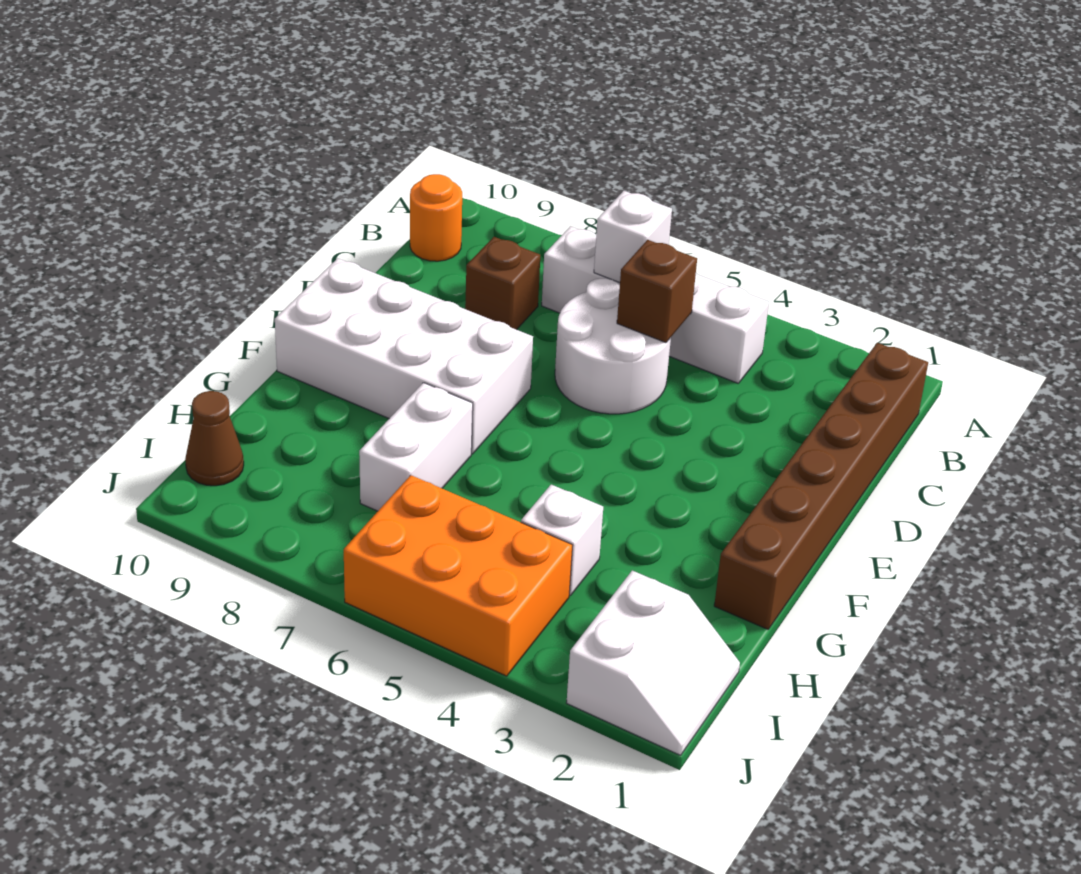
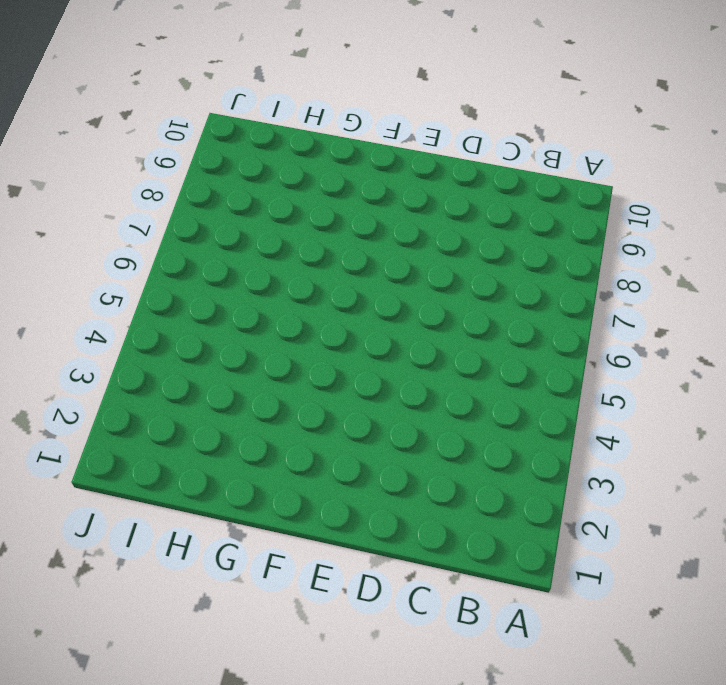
none -> brown 1x6 brick [714,343,928,629]
none -> white 1x4 brick [542,226,769,383]
none -> orange 1x1 round brick [410,174,462,261]

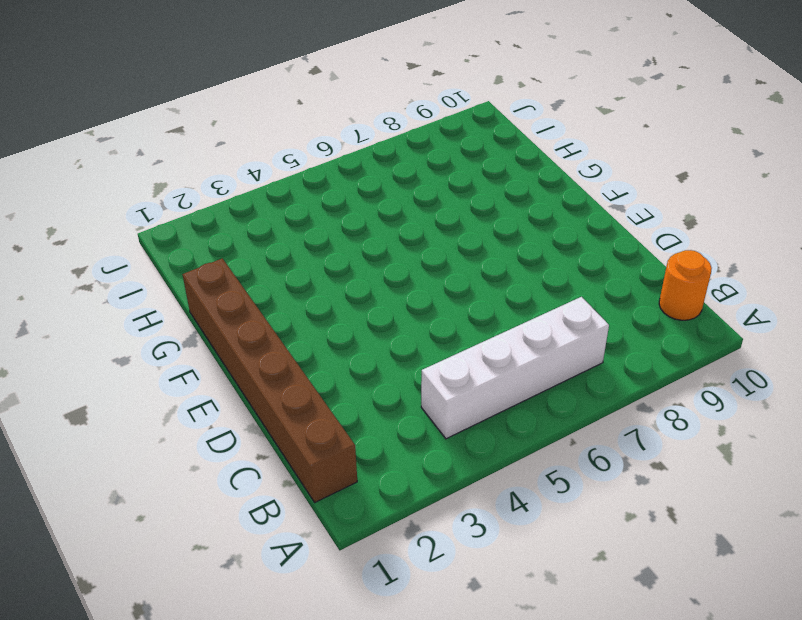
none -> white 2x2 round brick [555,278,671,414]
none -> brown 1x1 brick [465,237,540,330]
none -> white 2x4 brick [275,258,533,454]

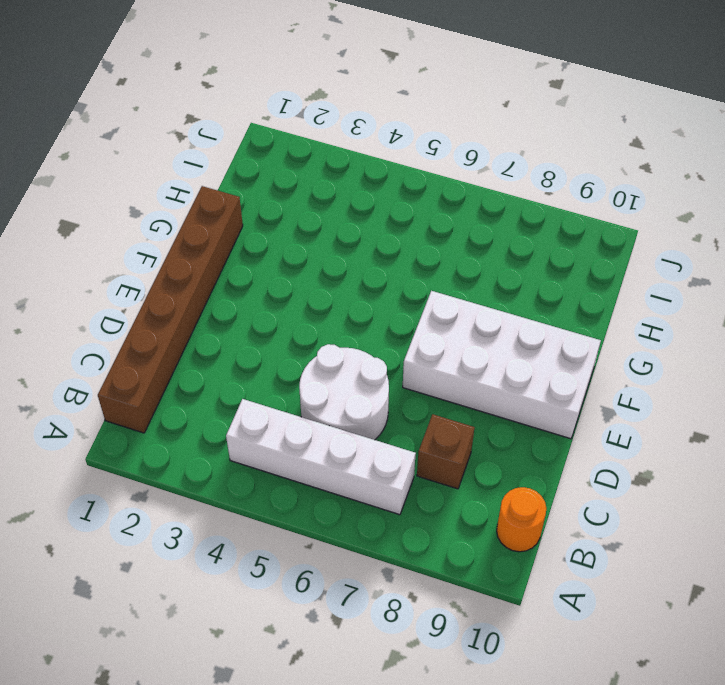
none -> white 1x2 brick [359,383,473,511]
none -> white 1x1 brick [521,485,603,596]
none -> white 2x2 slope [567,571,740,755]

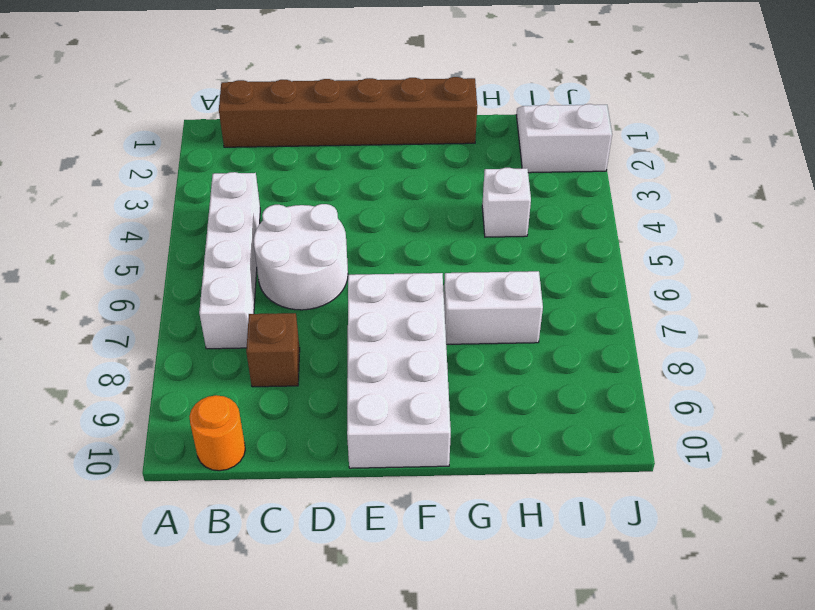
none -> orange 2x3 brick [344,475,573,676]
none -> brown 1x1 cone [185,391,244,486]
none -> white 1x1 brick [594,191,672,283]

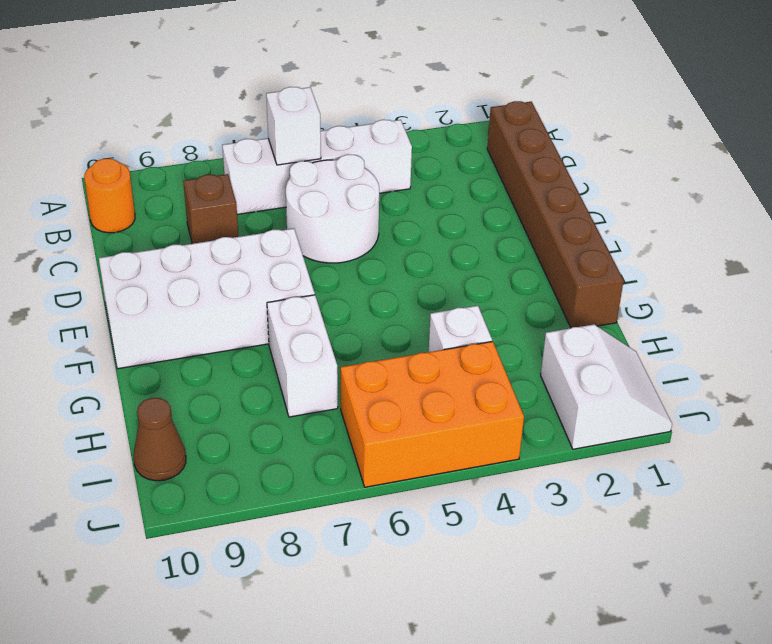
none -> brown 1x1 brick [617,240,697,343]

